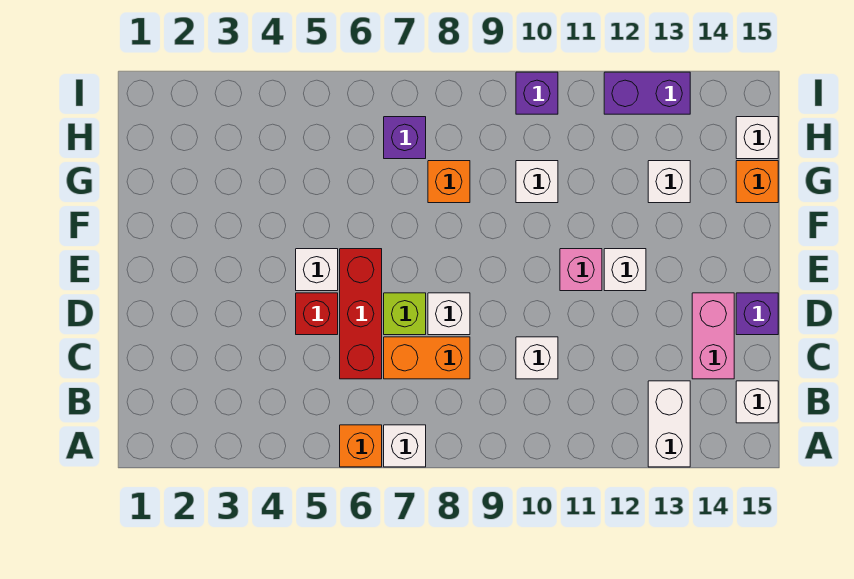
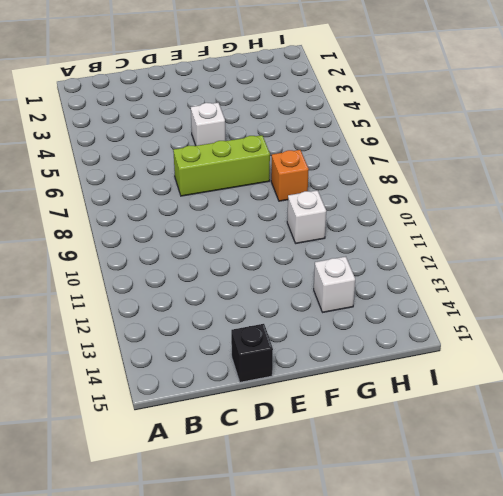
lime 1x3 brick [173,135,270,196] -> lime 1x1 brick [384,293,426,335]
black 1x1 brick [231,324,273,382] -> purple 1x1 brick [736,293,778,335]
none -> orange 1x1 brick [340,425,382,467]
none -> white 1x1 brick [384,425,426,467]
none -> white 1x2 brick [648,381,690,467]

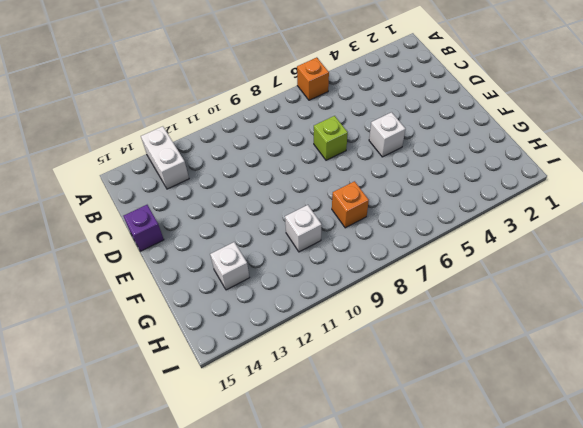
none -> white 1x1 brick [384,425,426,467]
none -> white 1x1 brick [736,381,778,423]
none -> red 1x3 brick [340,249,382,379]

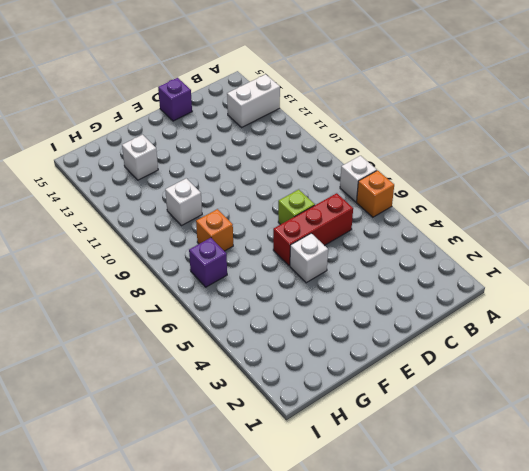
none -> white 1x1 brick [736,381,778,423]
none -> orange 1x2 brick [384,337,470,379]
none -> white 1x1 brick [516,337,558,379]

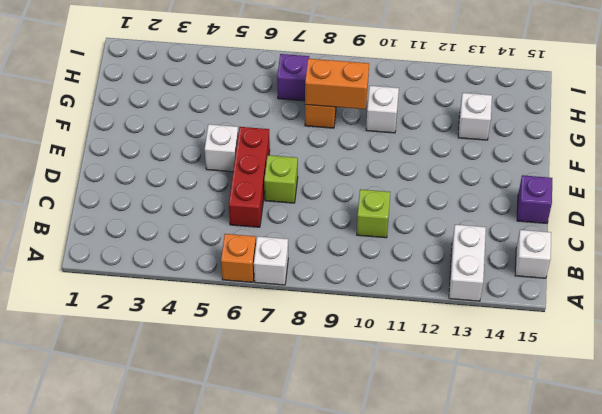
lime 1x1 brick [357,189,390,238] -> white 1x1 brick [516,337,558,379]
orange 1x2 brick [305,59,369,109] -> orange 1x2 brick moved to [384,337,470,379]
none -> pink 1x2 brick [692,293,734,379]
none -> red 1x1 brick [296,293,338,335]
none -> white 1x1 brick [428,293,470,335]

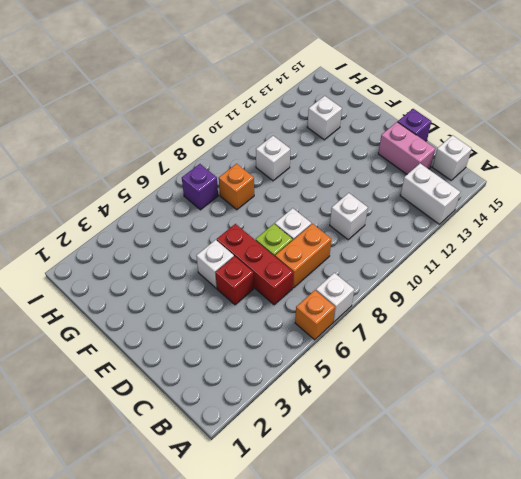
none -> pink 1x1 brick [560,249,602,291]
none -> white 1x1 brick [604,249,646,291]
none -> orange 1x1 brick [736,161,778,203]

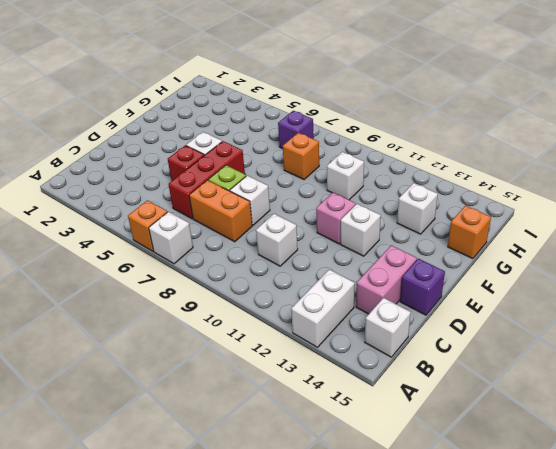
none -> white 1x1 brick [736,117,778,159]
none -> purple 1x1 brick [516,72,558,114]
none -> purple 1x2 brick [604,72,690,114]

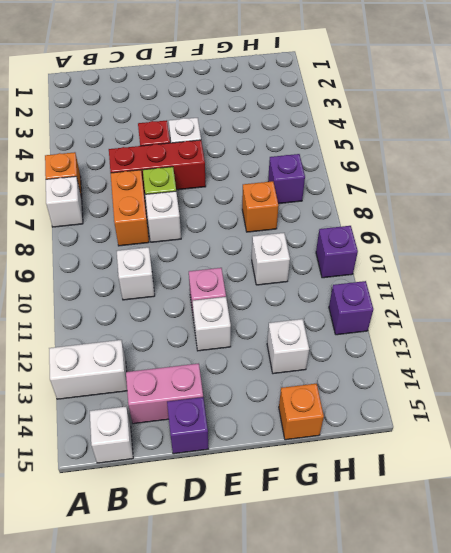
purple 1x1 brick [329,281,373,335] -> purple 1x2 brick [604,72,690,114]
none -> white 1x1 brick [736,117,778,159]

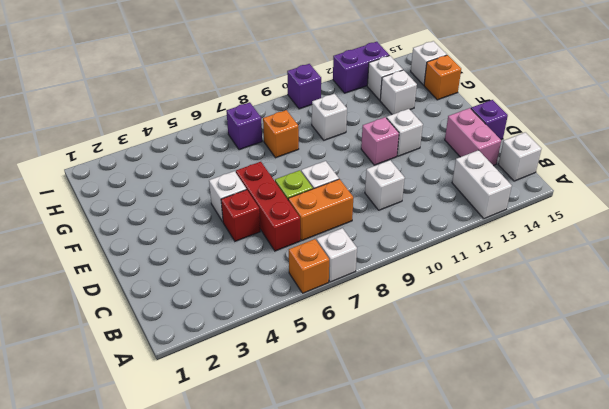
white 1x1 brick [367,56,403,100] -> none

